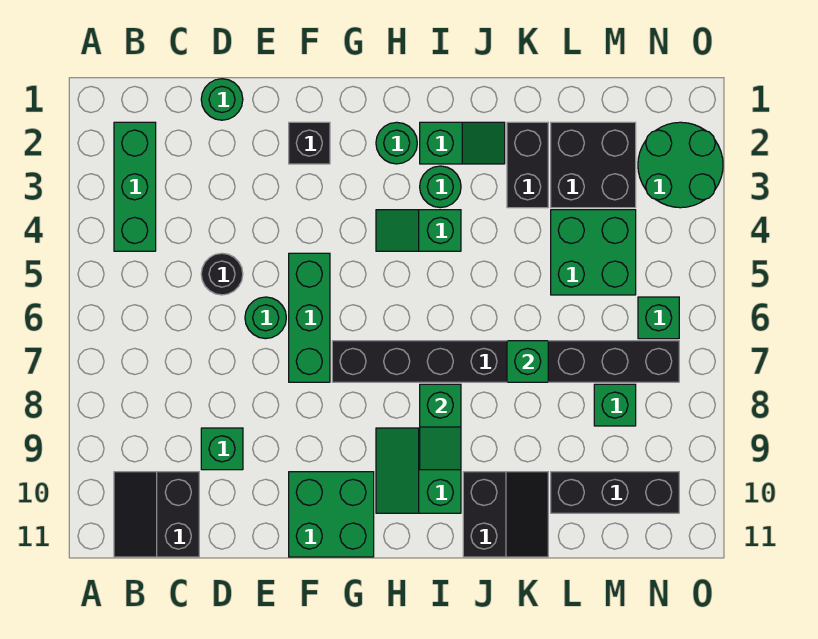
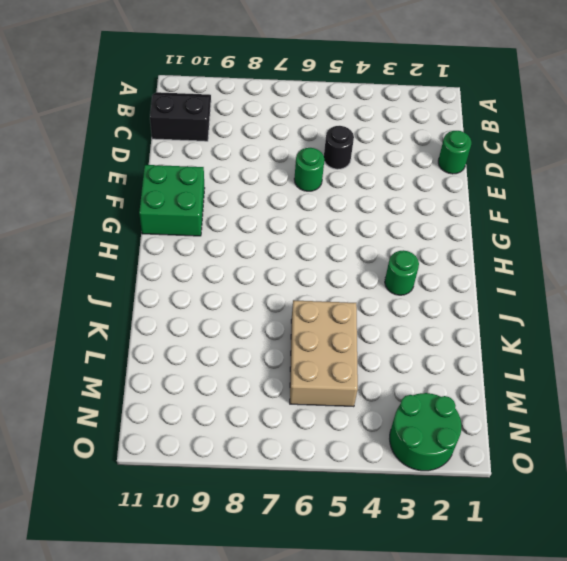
tan 2x3 brick [290,300,358,407] -> green 2x2 brick [551,210,636,295]
none -> green 1x3 brick [114,122,156,251]
none -> green 1x1 brick [201,428,243,470]
none -> black 1x1 brick [289,122,330,164]

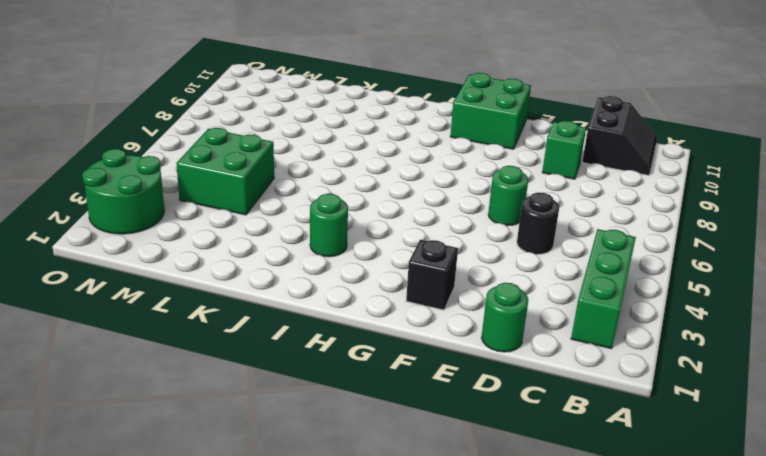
none -> green 1x3 brick [289,253,330,382]
none -> black 1x8 brick [332,341,679,382]
none -> green 1x1 round brick [376,122,417,164]

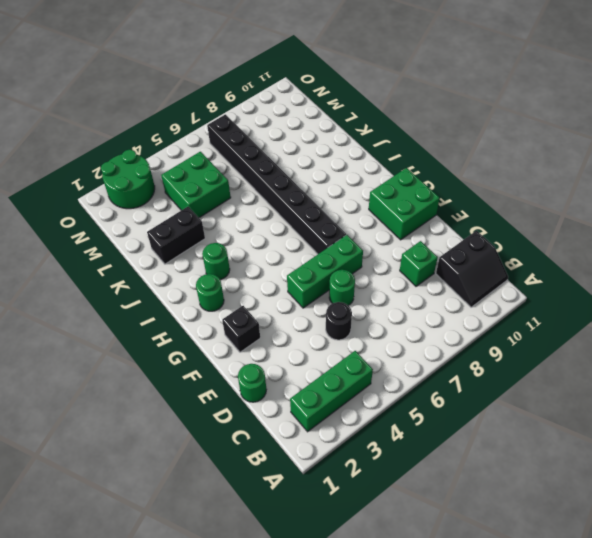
none -> green 1x2 slope [376,210,461,251]
none -> green 2x2 slope [376,428,461,513]
none -> green 1x2 slope [420,122,505,164]

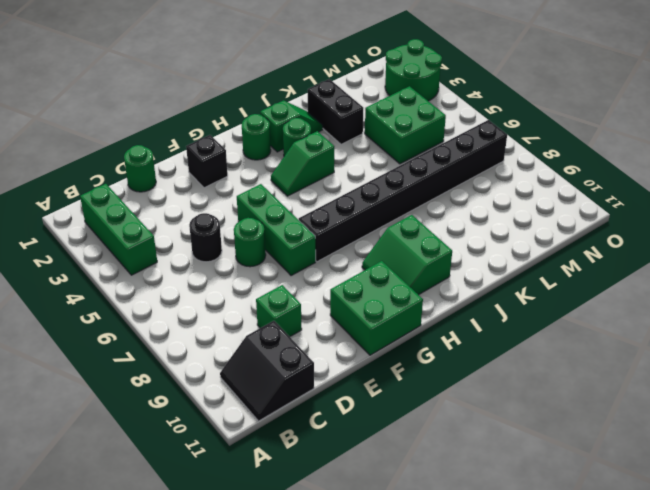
none -> black 2x2 slope [463,472,548,557]
none -> black 2x2 brick [551,122,636,208]
none -> black 1x3 brick [551,472,679,513]

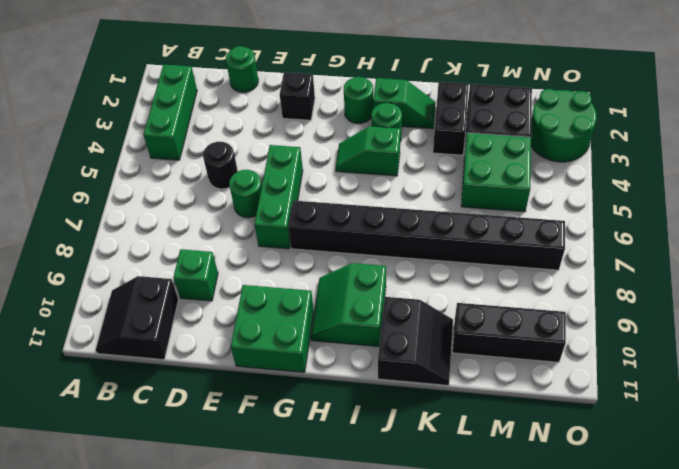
none -> green 1x1 brick [594,384,636,426]
none -> green 1x1 brick [638,297,679,339]
none -> green 1x2 slope [420,384,461,470]

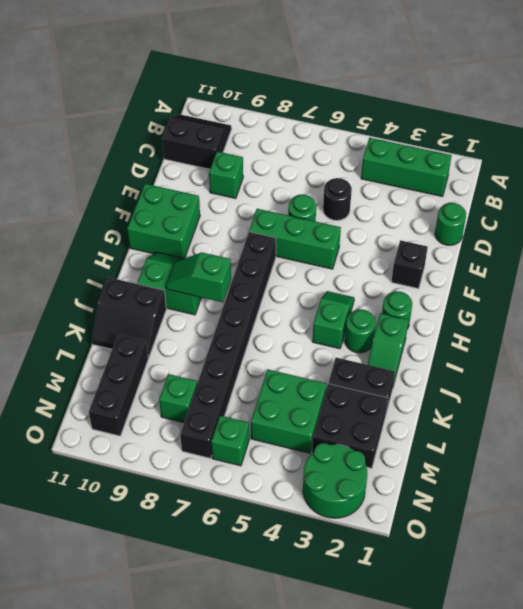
none -> green 1x1 brick [507,341,548,382]

